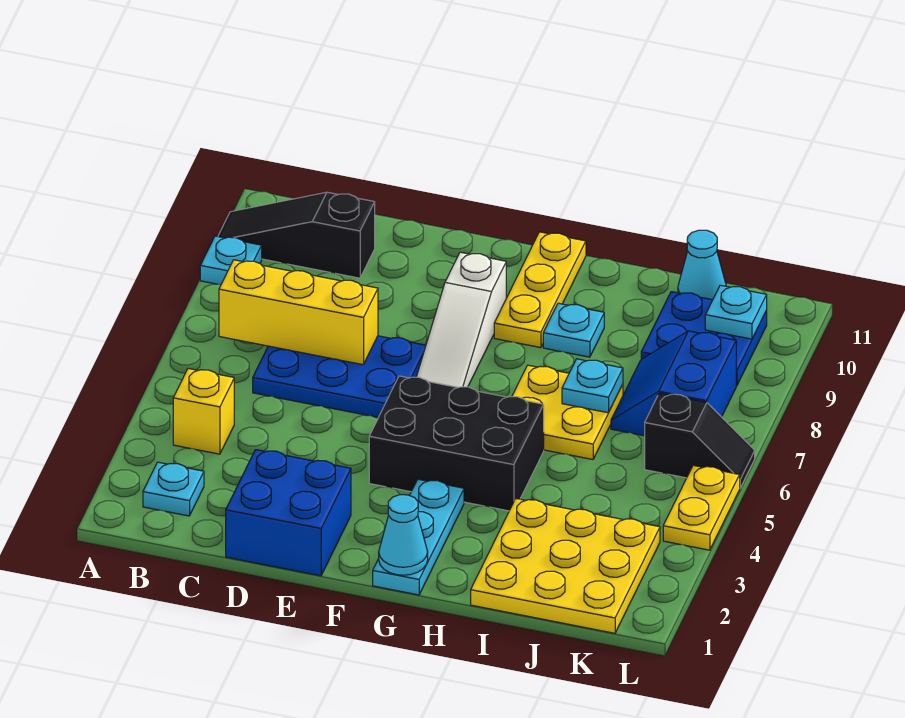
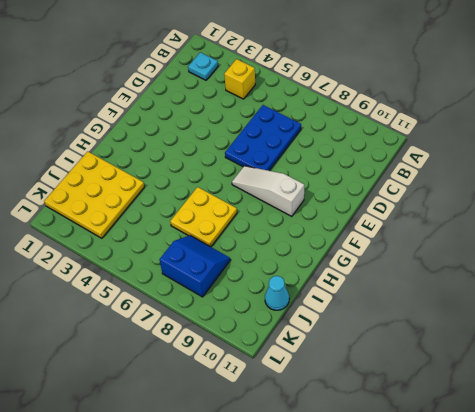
none -> cyan 1x1 plate [200,236,262,285]
none -> black 1x3 slope [218,192,375,278]
none -> blue 2x2 brick [226,450,351,576]

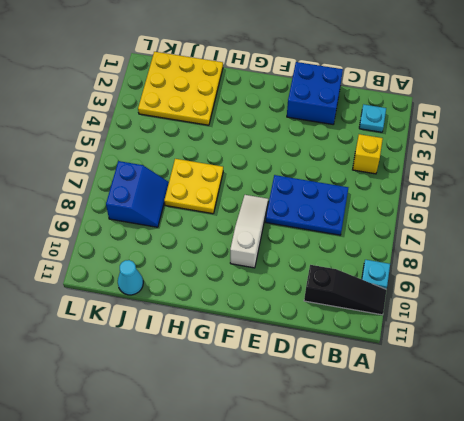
none -> black 2x3 brick [369,376,544,511]
none -> cyan 1x3 plate [373,479,464,595]
none -> yellow 1x3 plate [494,232,586,348]

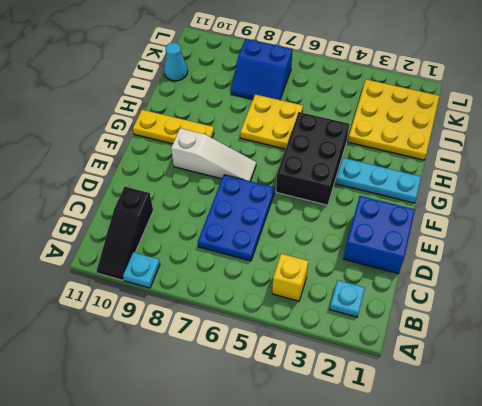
none -> cyan 1x1 plate [543,303,604,357]
none -> blue 2x2 plate [641,292,767,386]
none -> black 1x2 slope [645,393,755,488]

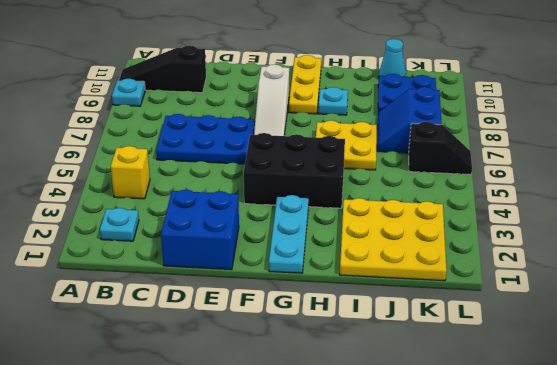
none -> yellow 1x2 plate [663,465,740,550]
none -> yellow 1x3 brick [219,260,378,365]
none -> cyan 1x1 cone [379,495,428,575]

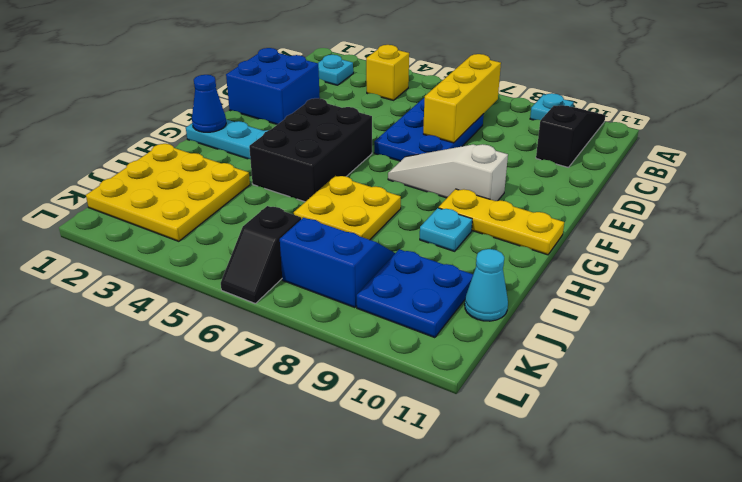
blue 1x1 cone [192,75,226,132] -> cyan 1x1 cone [379,495,428,575]
none -> yellow 1x2 plate [663,465,740,550]
none -> cyan 1x1 plate [562,359,623,413]
none -> cyan 1x1 plate [705,285,767,339]

